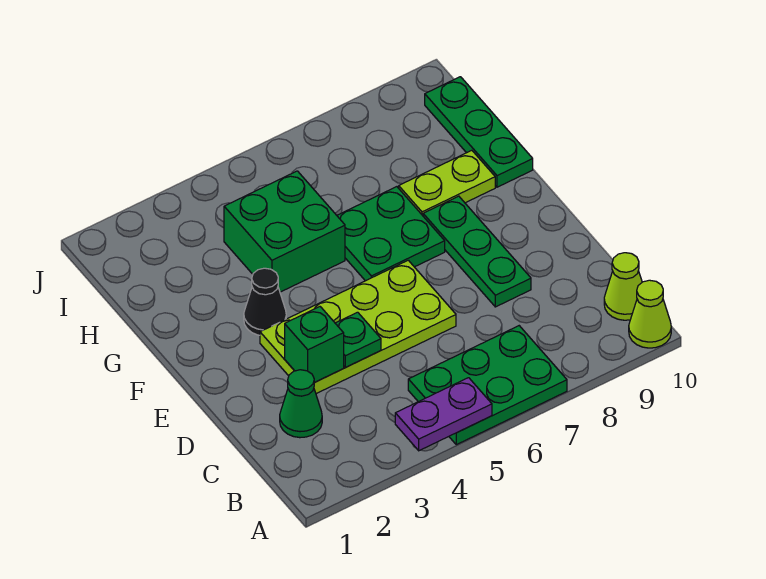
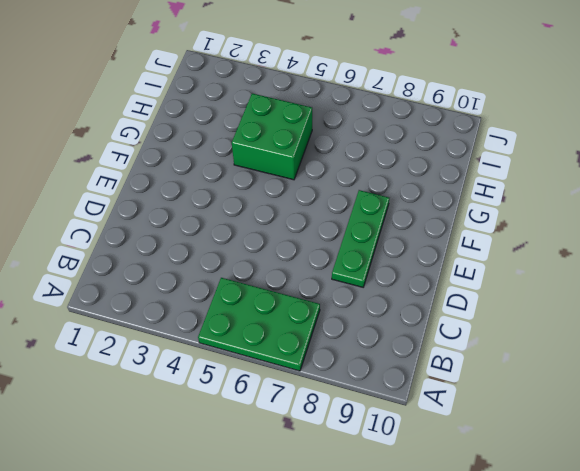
none -> lime 1x1 cone [629,280,671,348]
none -> lime 1x1 cone [604,253,642,320]
none -> green 1x1 cone [280,370,322,438]

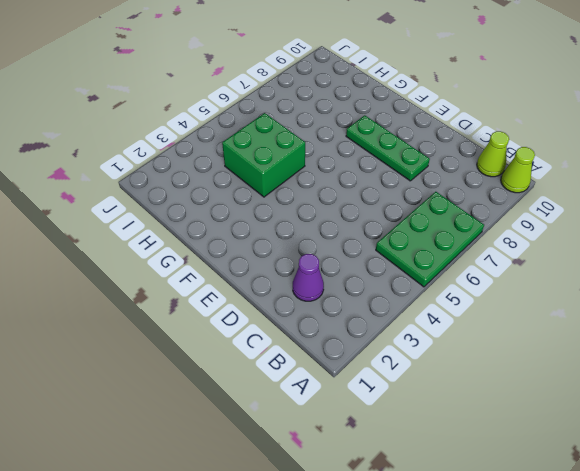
purple 1x1 cone [293,254,324,301] -> green 1x1 cone [280,370,322,438]
none -> lime 2x4 plate [260,260,456,394]
none -> black 1x1 cone [244,268,286,335]
none -> green 2x2 plate [337,187,445,281]

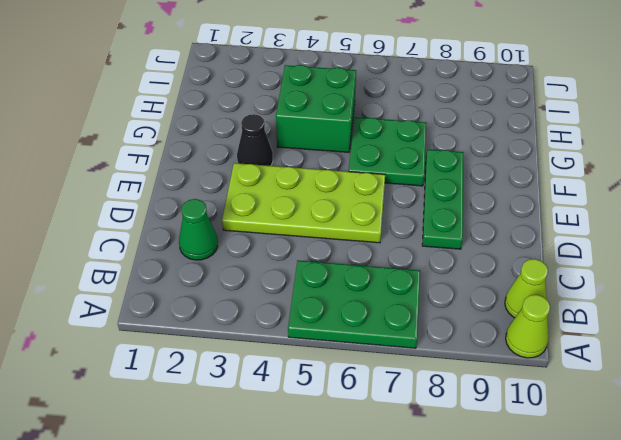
none -> lime 1x2 plate [399,150,495,216]
none -> green 1x3 plate [425,77,533,187]
none -> purple 1x2 plate [395,378,492,451]

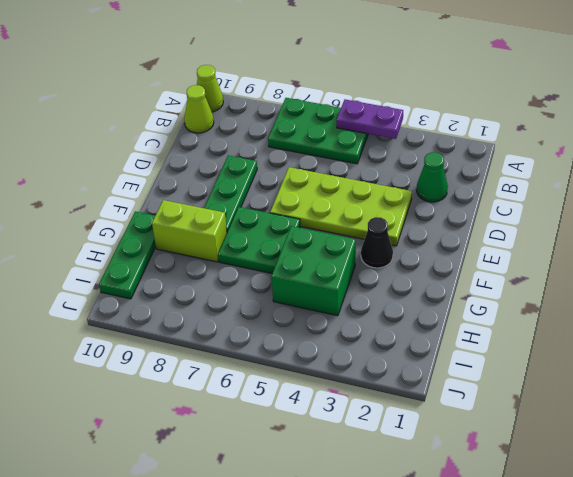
lime 1x2 brick [152,200,227,262] -> lime 1x2 plate [399,150,495,216]
none -> green 1x1 brick [285,307,344,382]
none -> green 1x1 plate [335,312,381,367]

